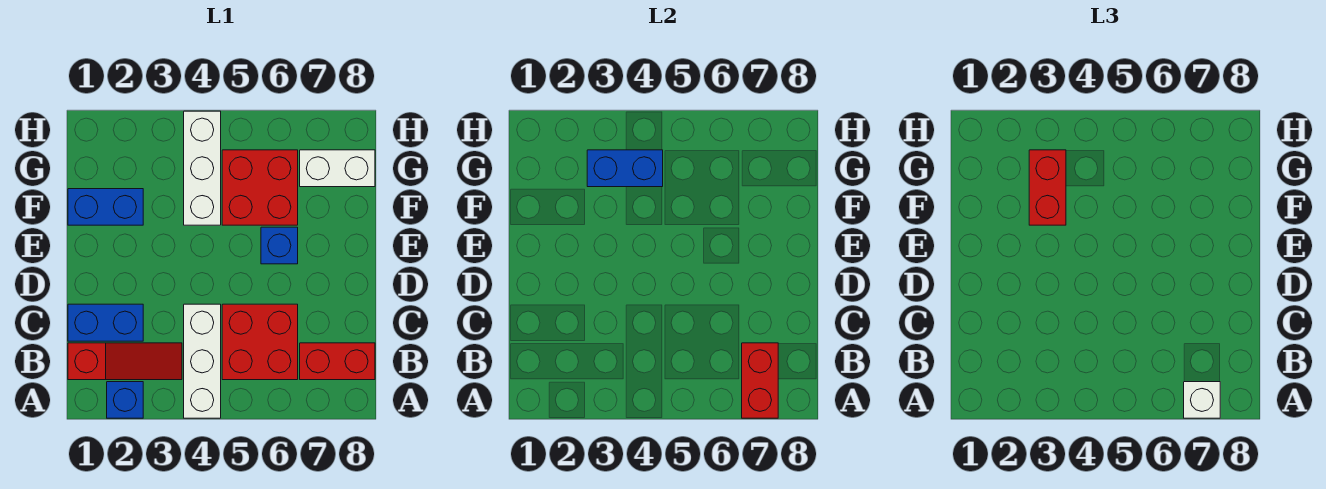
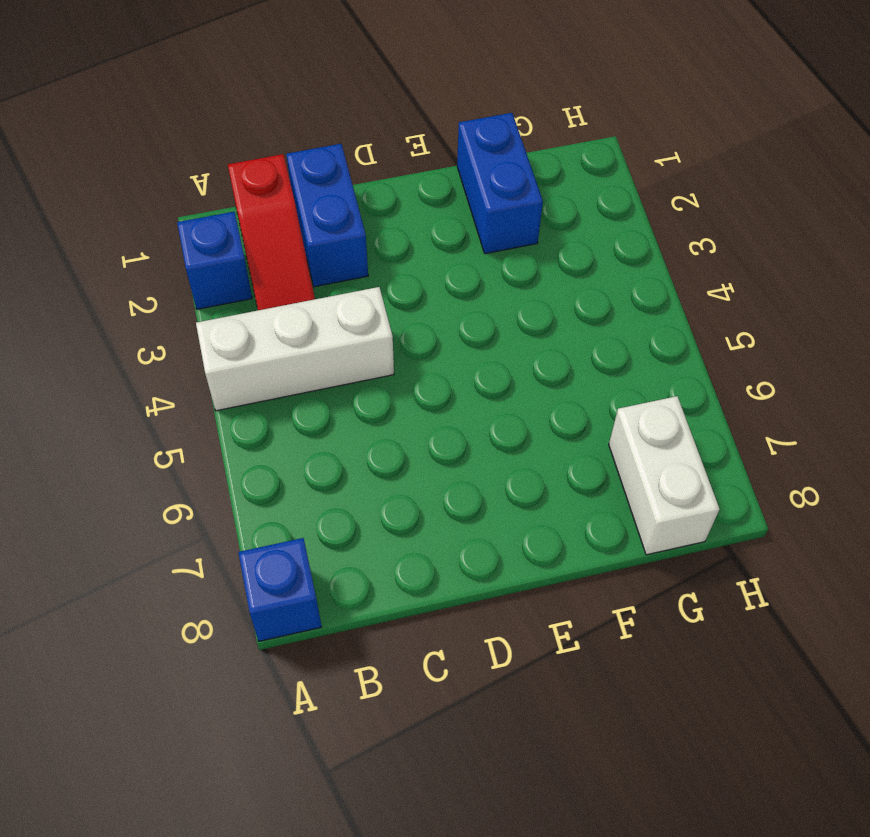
blue 1x1 brick [238,538,322,641] -> blue 1x1 brick moved to [261,227,298,264]
none -> red 2x2 brick [222,304,298,380]
none -> red 1x2 brick [300,343,375,380]
none -> white 1x3 brick [184,111,221,225]

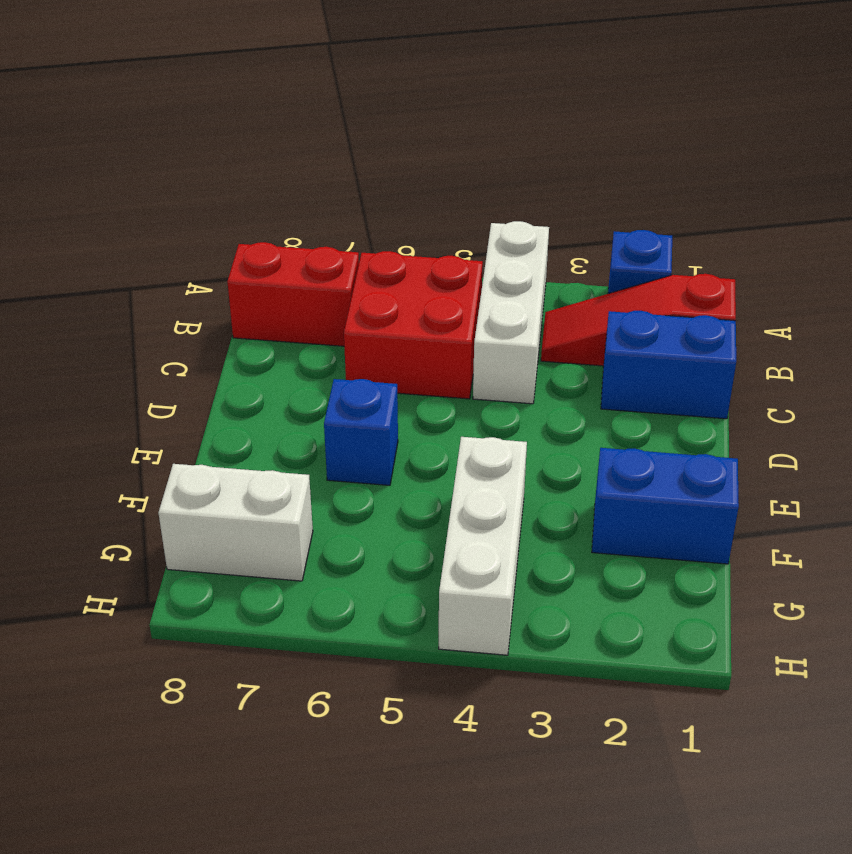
none -> red 2x2 brick [222,150,298,225]
none -> red 1x2 brick [742,343,778,418]
none -> blue 1x2 brick [587,150,663,187]

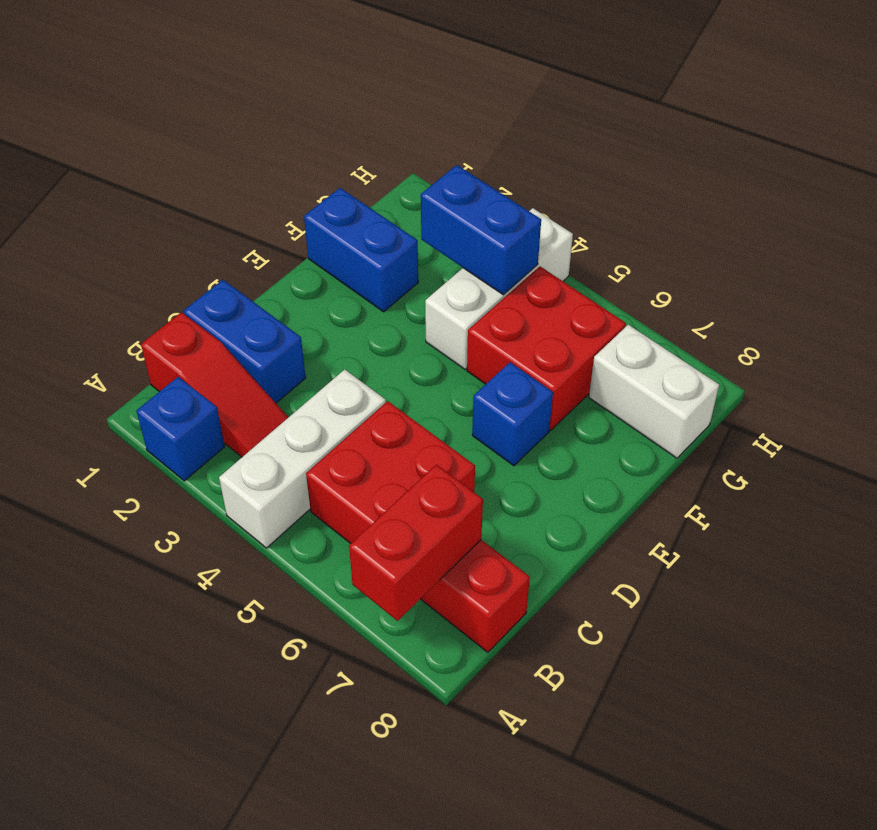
none -> white 1x1 brick [1184,382,1220,418]
none -> red 1x2 brick [1029,150,1066,225]

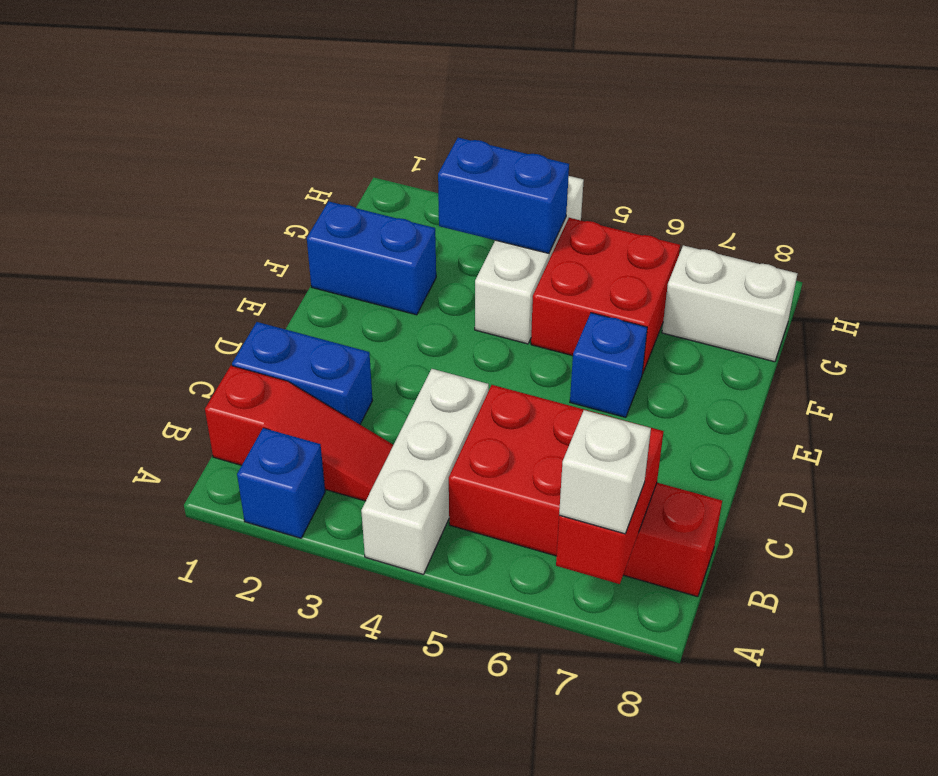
none -> red 1x2 brick [1029,150,1066,225]

